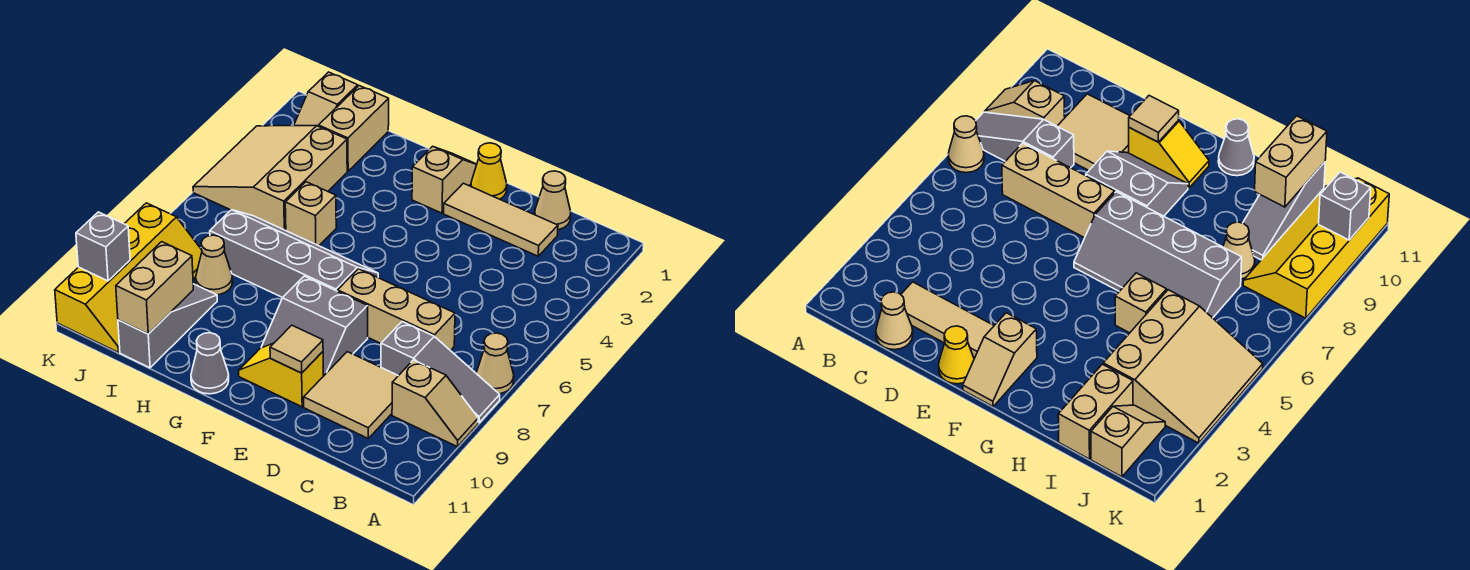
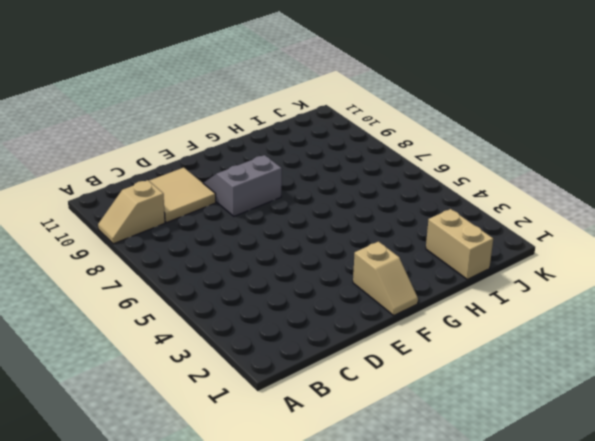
none -> tan 1x1 cone [476,333,514,394]
none -> grey 1x3 slope [381,322,500,423]
none -> tan 1x1 cone [535,171,571,230]

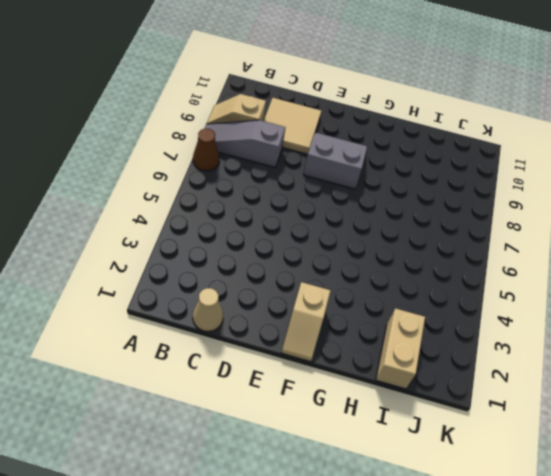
brown 1x1 cone [193,129,219,171] -> tan 1x1 cone [476,333,514,394]
none -> tan 1x3 tile [444,183,558,256]
none -> tan 1x3 brick [338,269,455,351]
none -> yellow 1x1 cone [471,143,507,199]

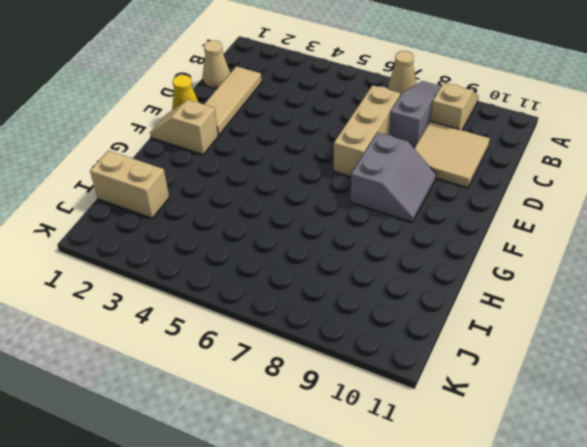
none -> yellow 1x2 slope [239,343,323,407]
none -> grey 2x4 slope [210,210,378,298]
none -> grey 1x1 cone [191,333,229,394]

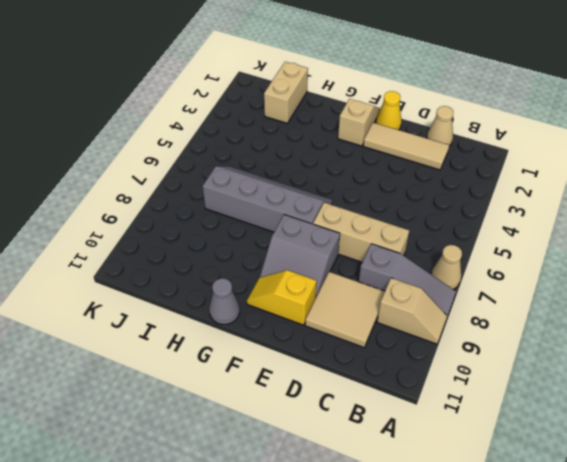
none -> tan 1x1 brick [285,182,336,246]
none -> tan 3x3 slope [193,126,347,231]
none -> tan 1x1 cone [196,235,233,295]

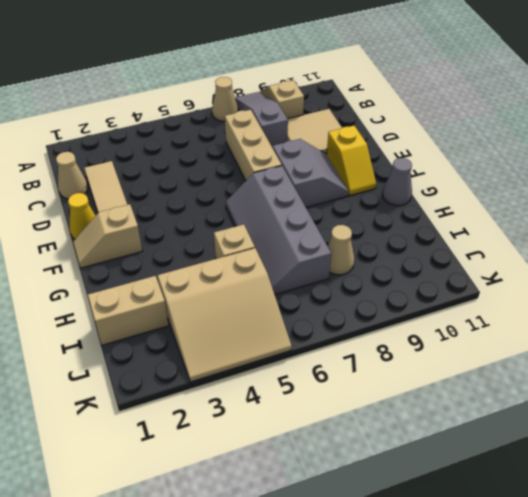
none -> grey 1x3 slope [118,284,217,368]
none -> tan 1x2 slope [294,72,358,126]
none -> yellow 2x4 slope [55,203,202,352]

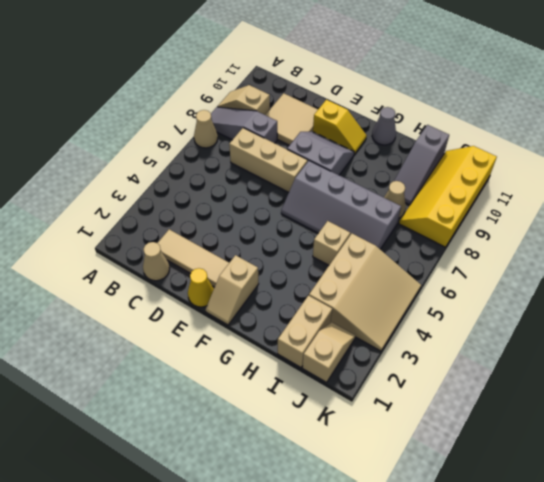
none -> tan 1x1 tile [270,325,323,373]
none -> tan 1x2 brick [116,242,193,334]
none -> grey 1x1 brick [76,212,130,281]

